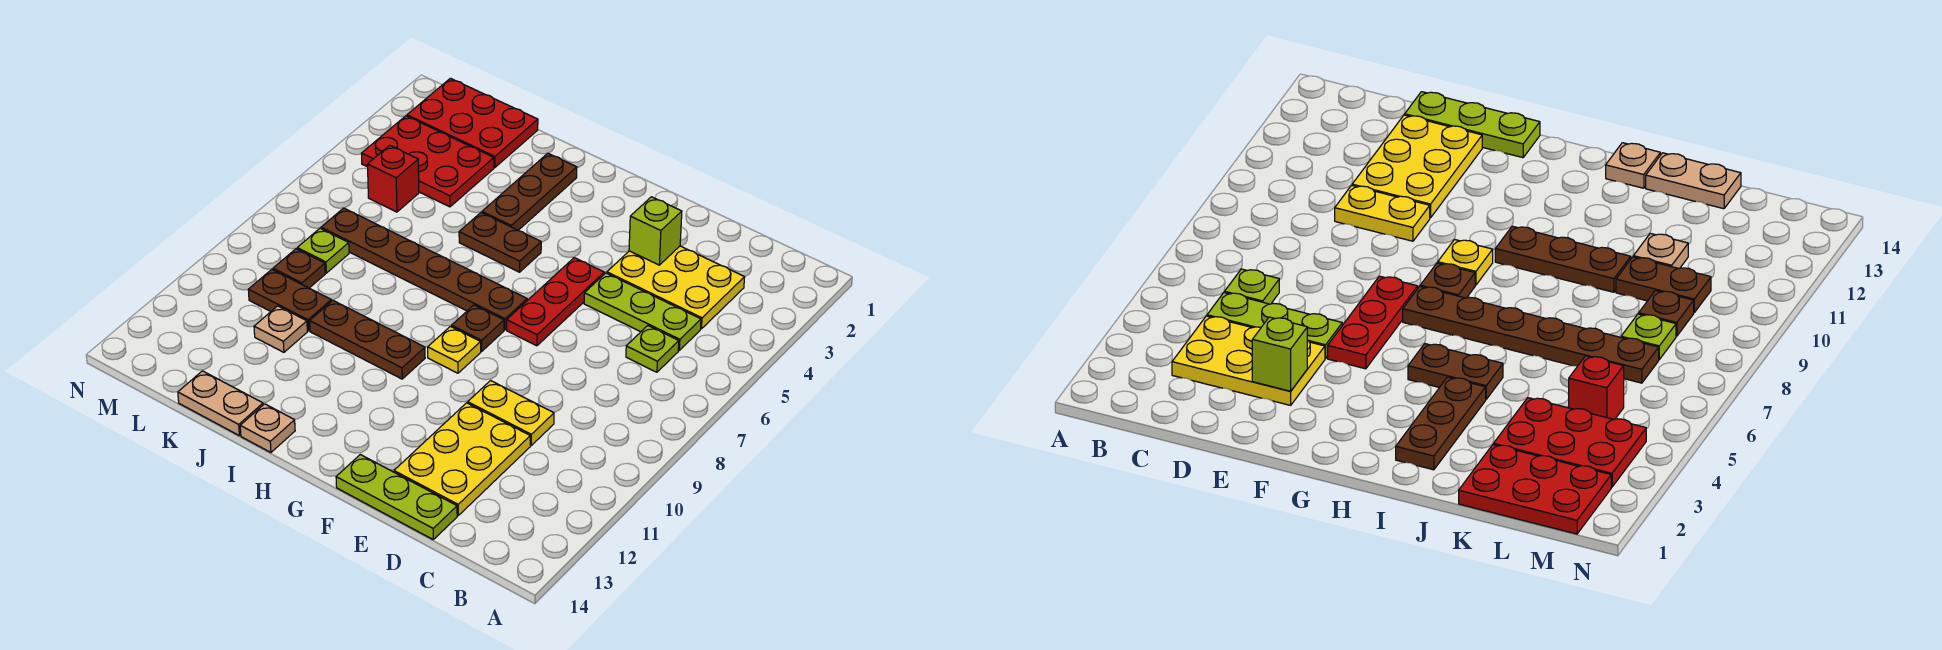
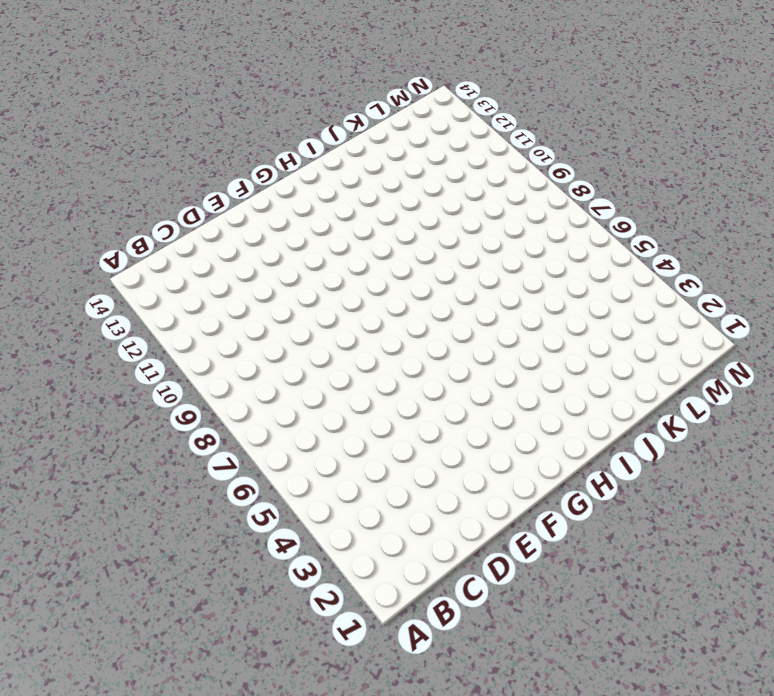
none -> yellow 2x3 plate [607,246,745,329]
none -> lime 1x3 plate [584,273,701,350]
none -> lime 1x1 plate [626,326,679,372]

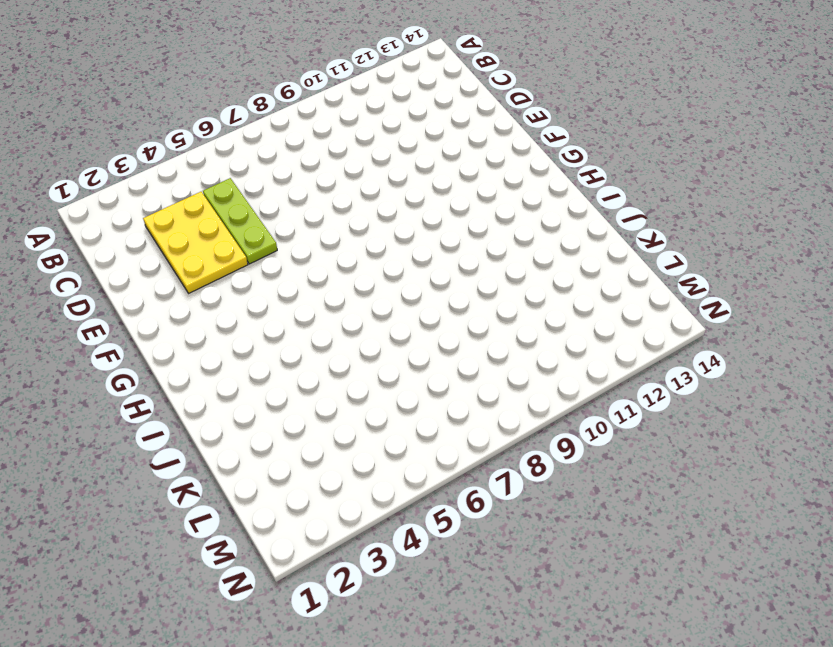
none -> lime 1x1 plate [626,326,679,372]
none -> yellow 1x2 plate [468,381,554,445]
none -> yellow 2x3 plate [394,403,530,515]

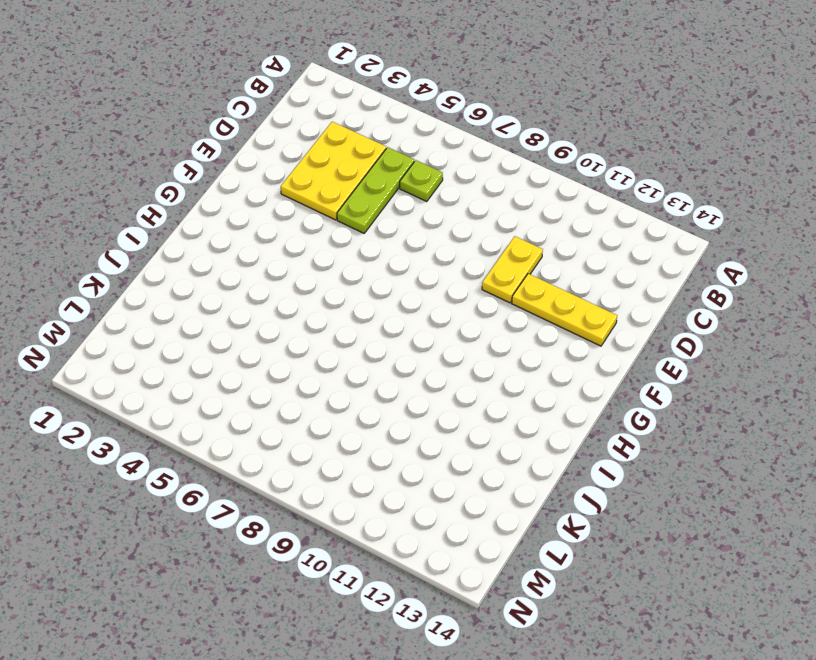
yellow 1x3 plate [512,274,617,346] -> yellow 2x3 plate [394,403,530,515]
none -> lime 1x3 plate [336,455,457,539]
none -> red 1x3 plate [507,258,604,346]
none -> brown 1x6 plate [321,208,527,330]

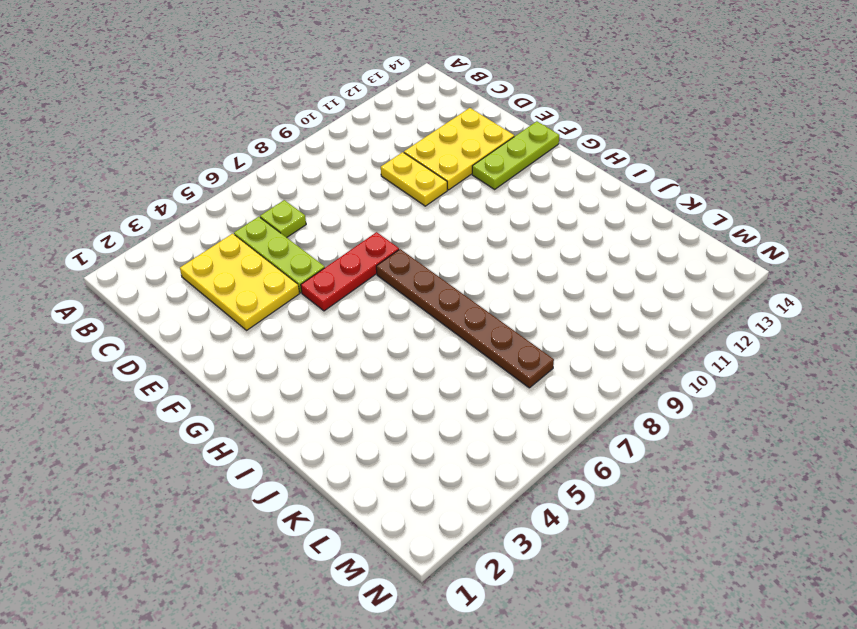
lime 1x3 plate [472,121,559,189] -> lime 1x3 plate turned to [336,455,457,539]
none -> brown 1x1 plate [452,305,504,351]
none -> yellow 1x1 plate [428,326,481,373]
none -> brown 1x2 plate [459,213,541,272]

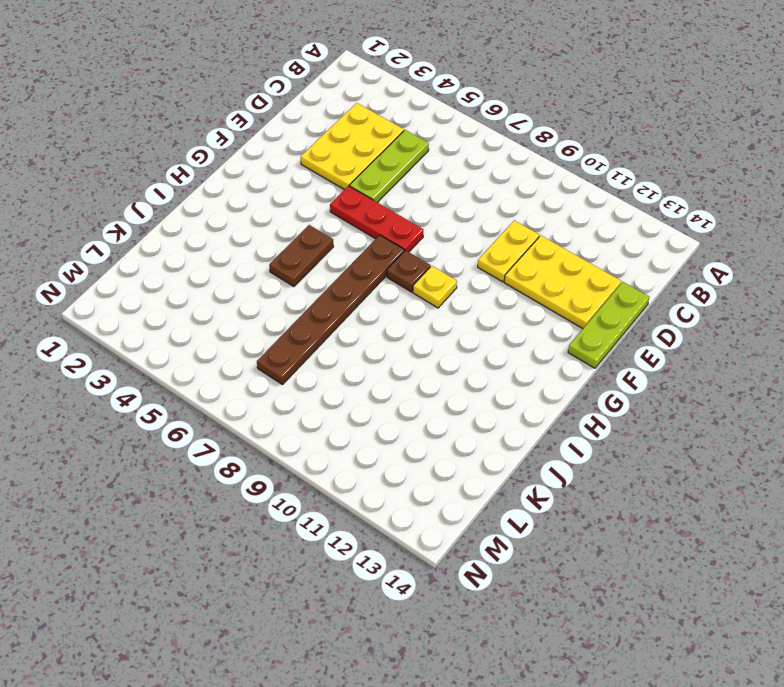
none -> lime 1x1 plate [626,326,679,372]
none -> brown 1x3 plate [310,301,425,379]
none -> brown 1x3 plate [482,153,577,230]

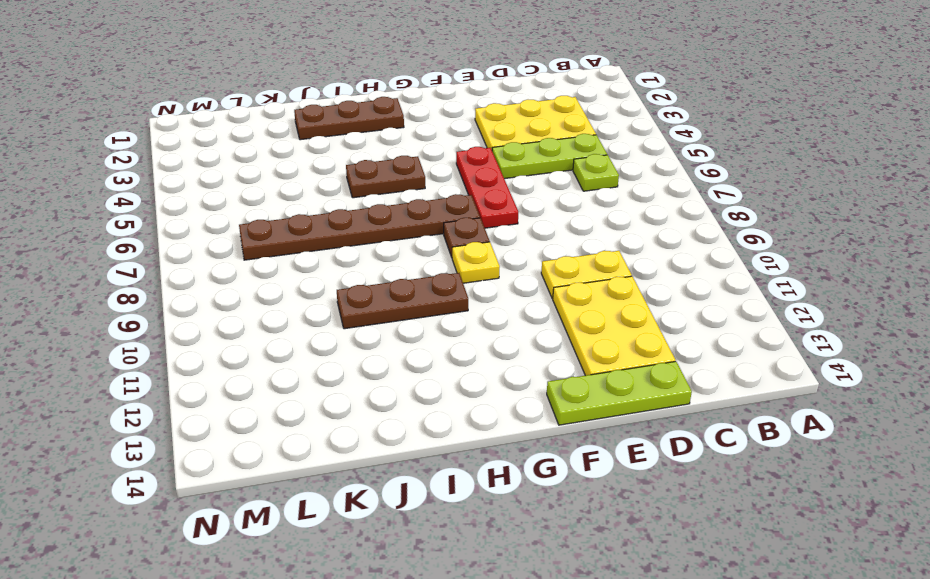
brown 1x3 plate [294,97,404,140] -> brown 1x3 plate turned to [482,153,577,230]
none -> tan 1x1 plate [240,404,295,452]
none -> tan 1x2 plate [178,371,263,435]
none -> red 2x3 plate [407,78,538,167]

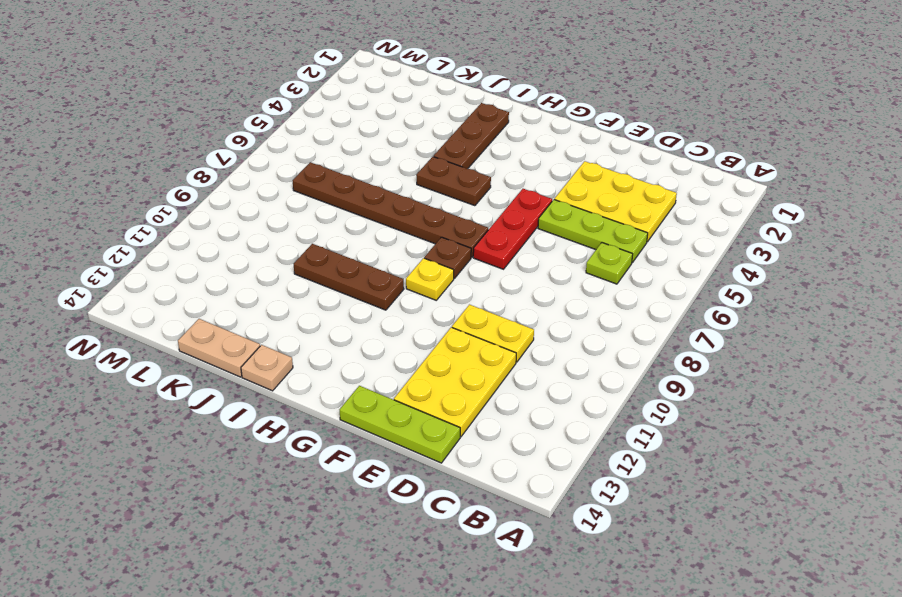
none -> red 2x3 plate [407,78,538,167]
none -> red 2x3 plate [362,116,494,207]
none -> brown 1x2 plate [248,269,331,331]

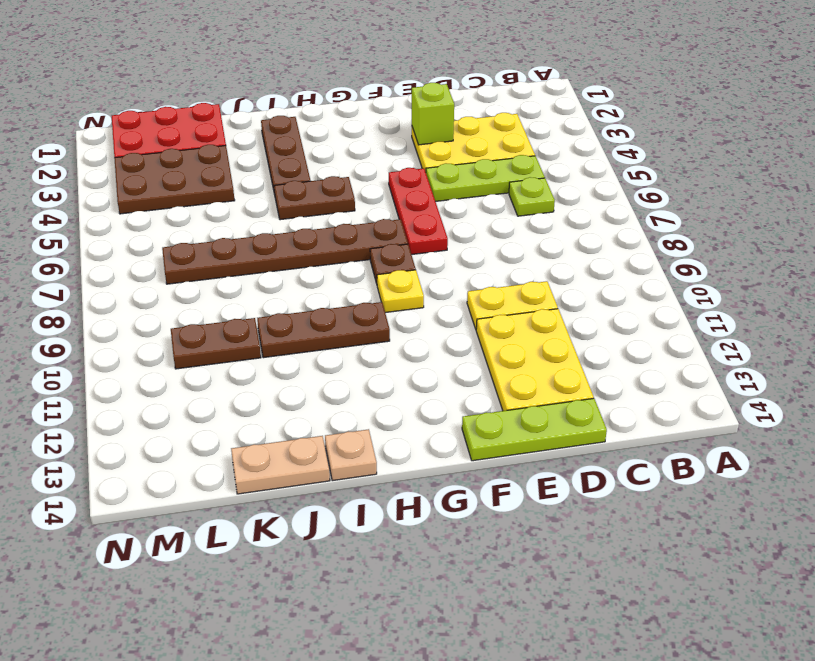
brown 2x3 plate [114,145,235,214] -> red 2x3 plate [362,116,494,207]
none -> tan 1x1 plate [254,306,307,352]
none -> red 1x1 brick [367,145,419,212]
none -> lime 1x1 plate [297,228,349,273]

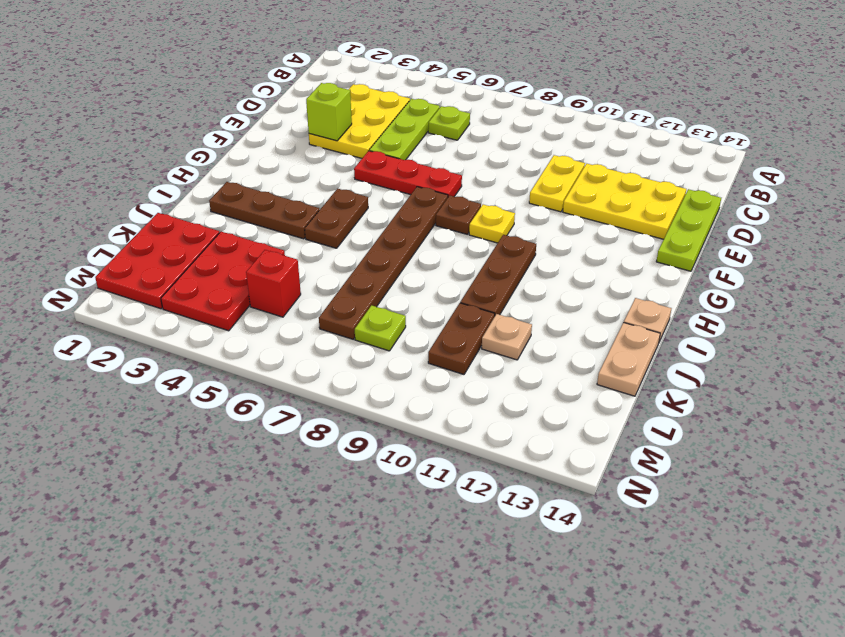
none -> brown 1x1 plate [273,249,325,288]

